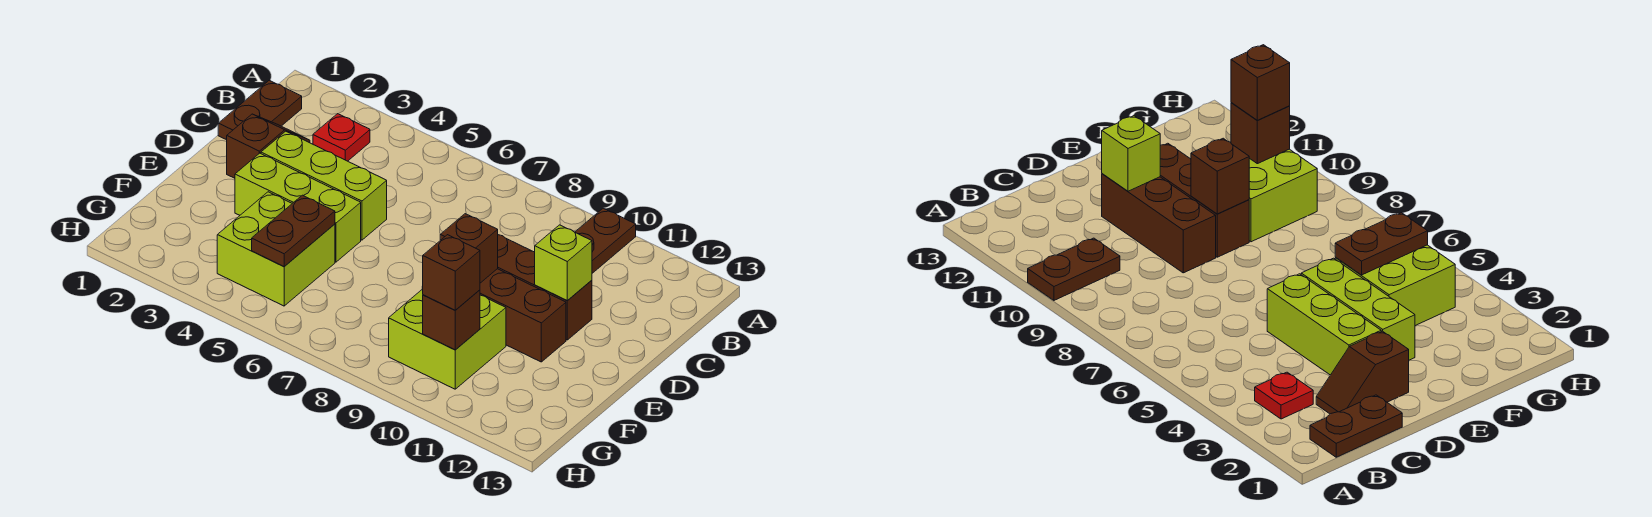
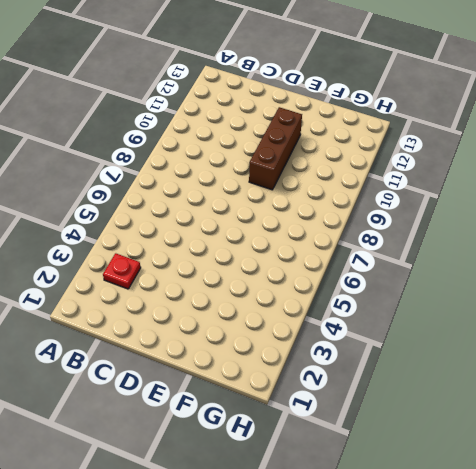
none -> brown 1x2 plate [575,208,636,273]
none -> brown 1x2 plate [218,80,302,140]
none -> brown 1x2 slope [227,114,310,178]

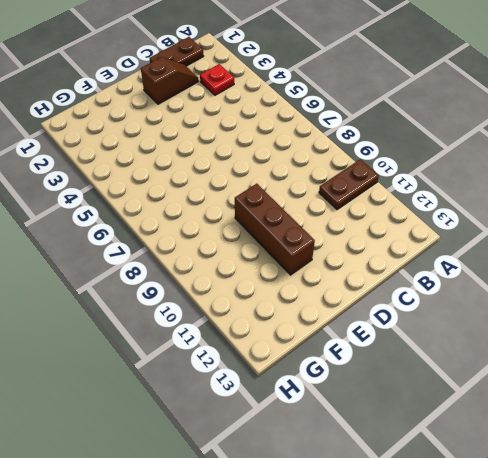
none -> lime 1x3 brick [261,131,387,240]
none -> brown 1x3 brick [498,235,592,340]
none -> lime 1x3 brick [235,153,361,262]

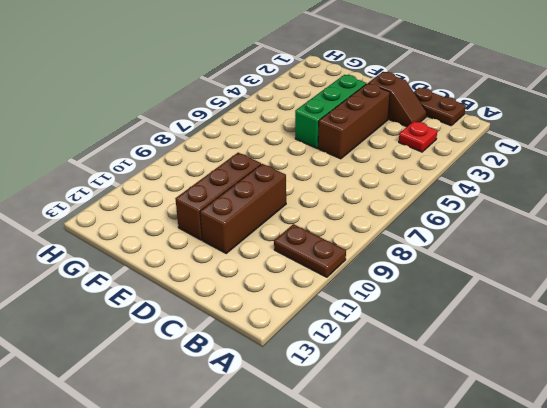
brown 1x3 brick [318,83,390,159] -> lime 1x3 brick [261,131,387,240]
green 1x3 brick [295,75,366,148] -> lime 1x3 brick [235,153,361,262]
none -> lime 2x2 brick [217,192,335,306]
none -> lime 2x2 brick [389,289,506,389]
none -> lime 1x1 brick [535,225,592,301]

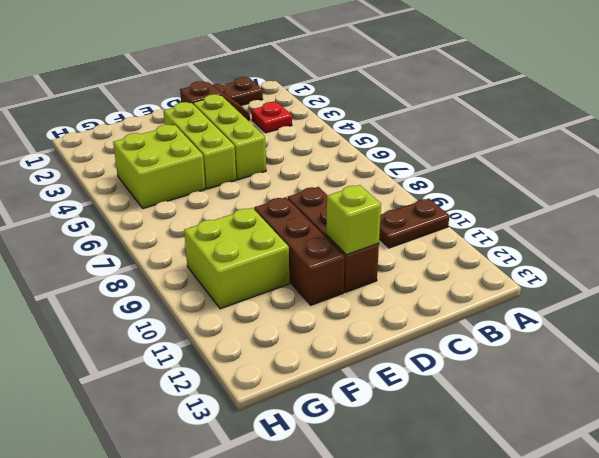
none -> brown 1x1 brick [440,214,498,283]
none -> brown 1x2 plate [252,195,335,267]
none -> brown 1x1 brick [423,290,480,350]

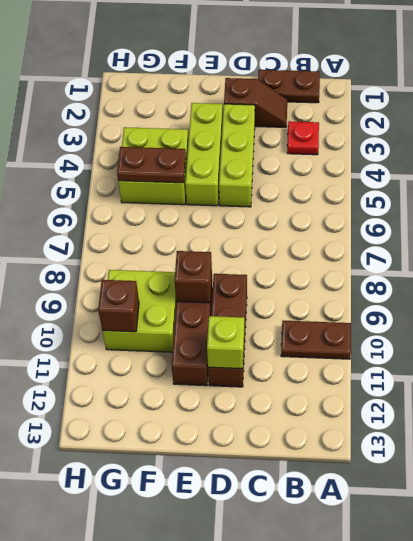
none -> brown 1x1 brick [423,235,480,310]

